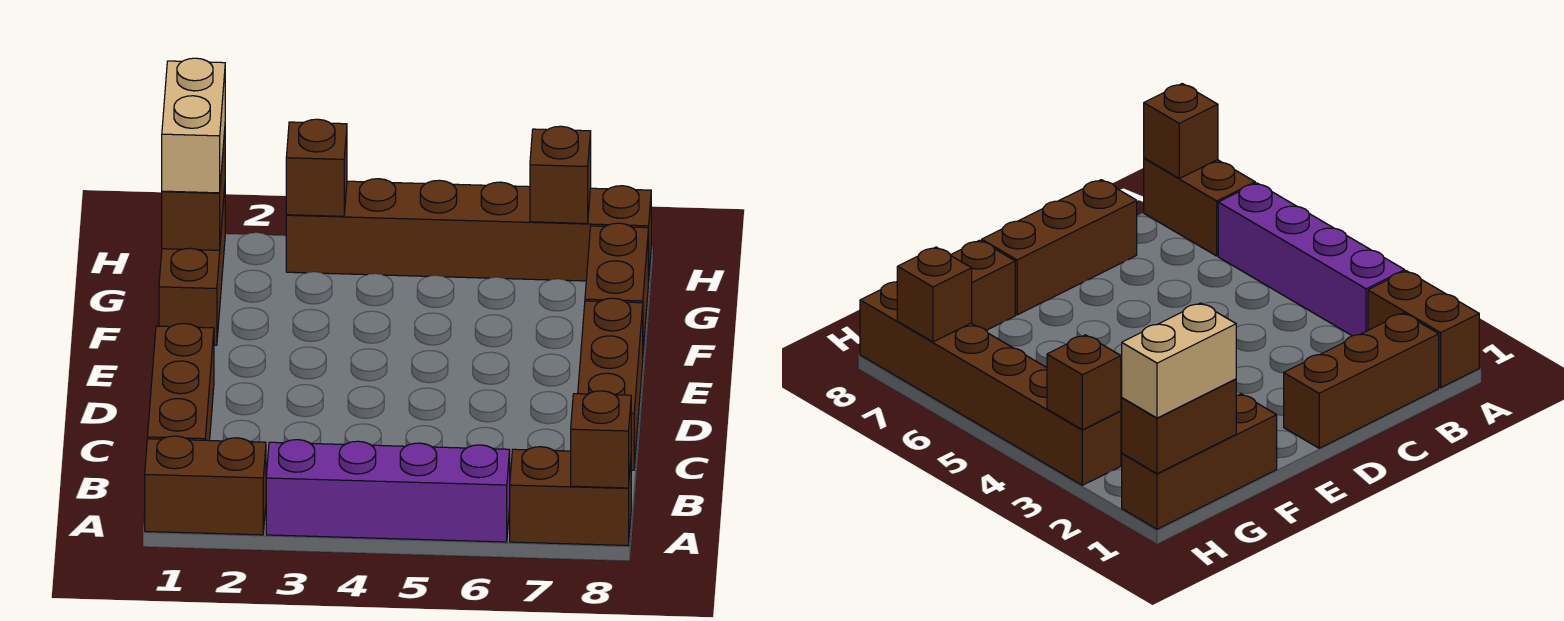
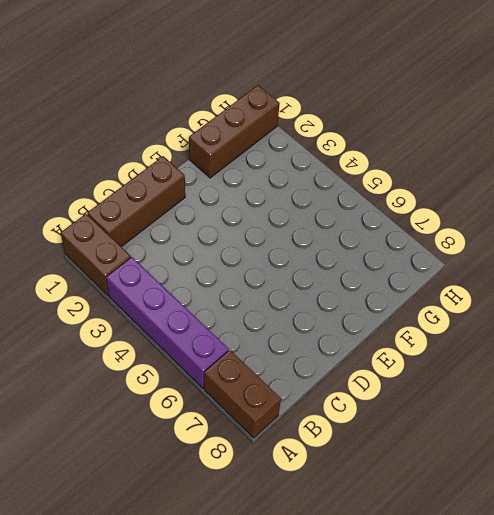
none -> brown 1x3 brick [578,298,643,470]
none -> brown 1x2 brick [585,223,648,350]
none -> brown 1x6 brick [286,179,651,282]

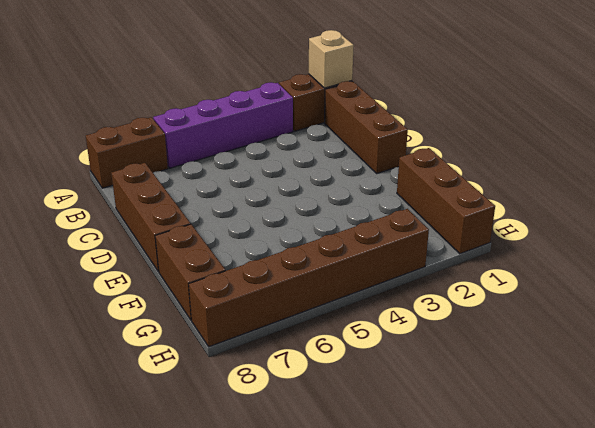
tan 1x1 brick [309,30,354,88] -> none
none -> brown 1x1 brick [571,391,631,488]
none -> brown 1x2 brick [162,131,225,250]
none -> brown 1x1 brick [286,119,347,216]

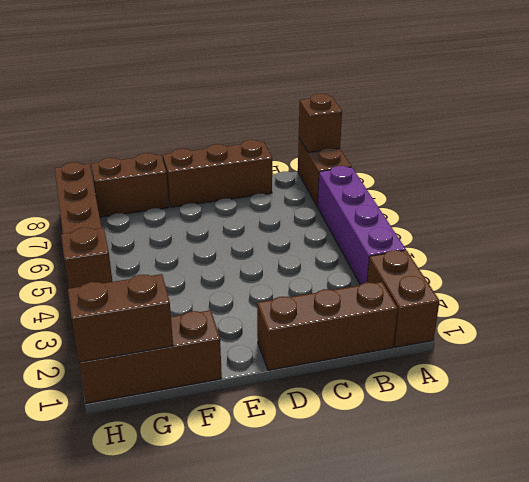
none -> brown 1x1 brick [530,126,591,223]
none -> tan 1x2 brick [162,58,225,193]

